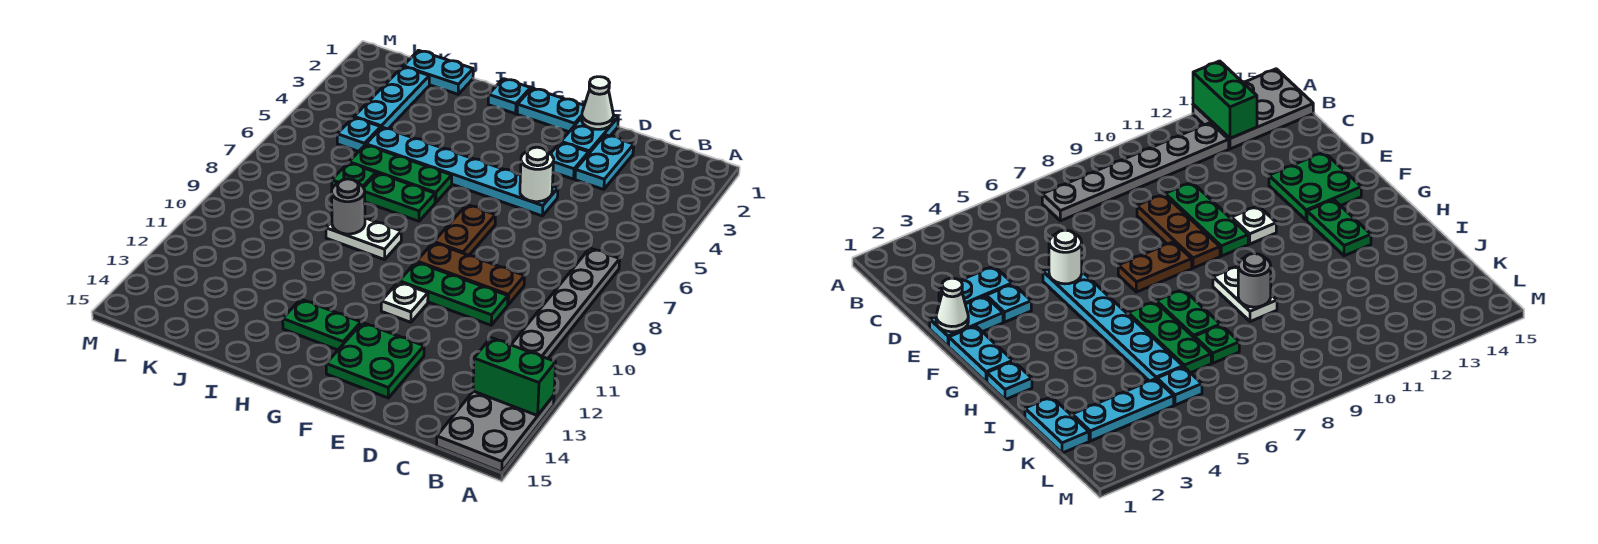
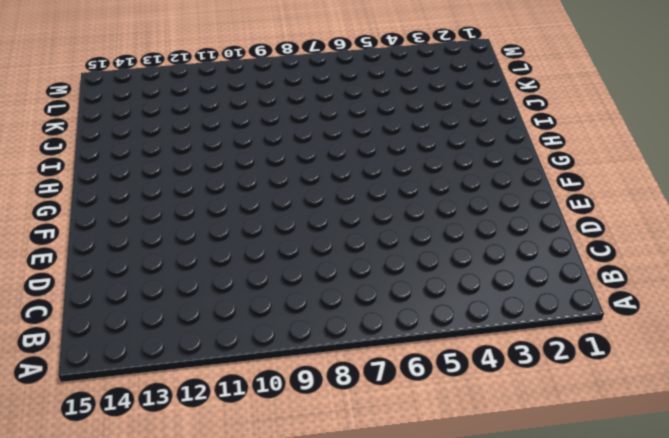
none -> grey 2x3 plate [437,391,554,472]
none -> grey 1x6 plate [511,248,620,359]
none -> cyan 1x2 plate [575,135,634,190]

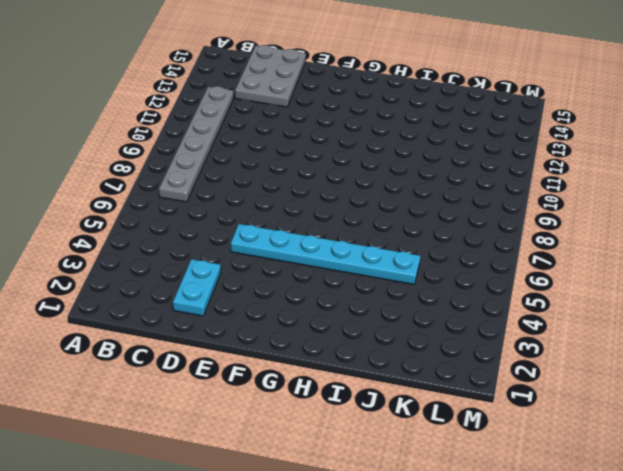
grey 2x3 plate [235,45,306,107] -> grey 2x3 plate moved to [437,391,554,472]
none -> brown 1x3 plate [417,243,524,305]
none -> green 1x3 plate [399,262,508,325]
none -> cyan 1x2 plate [561,115,618,153]

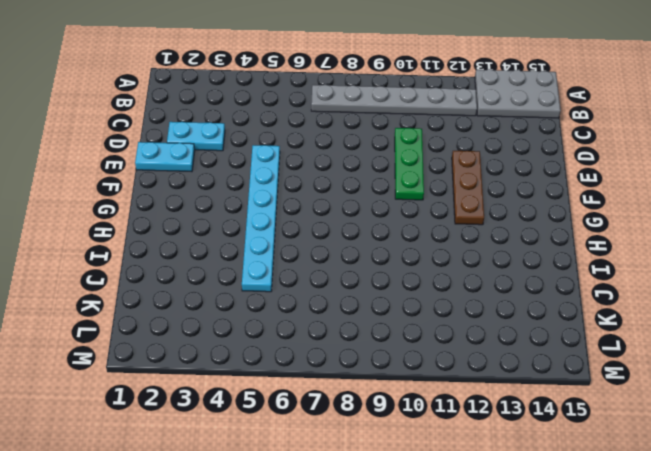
brown 1x3 plate [452,151,484,225] -> brown 1x3 plate moved to [417,243,524,305]
none -> cyan 1x1 plate [550,142,589,179]
none -> green 2x2 plate [326,323,424,398]
none -> cyan 1x2 plate [517,88,584,132]

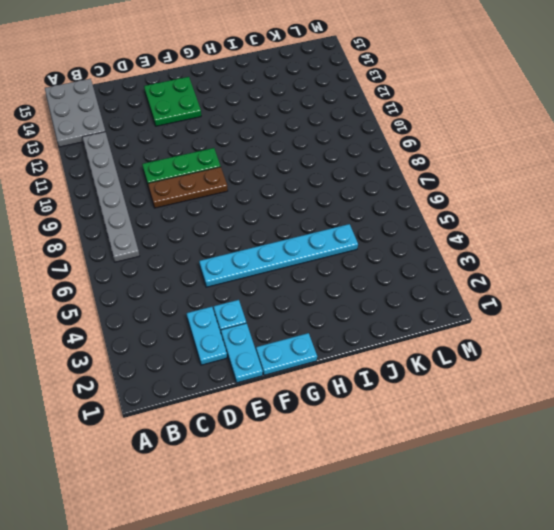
none -> brown 1x2 plate [434,205,495,255]
none -> white 1x1 plate [381,282,428,322]
none -> green 1x2 plate [283,299,361,350]

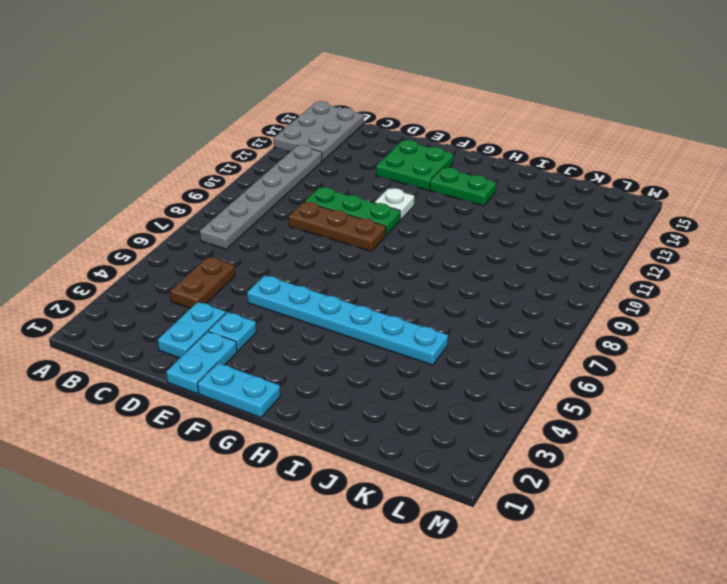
brown 1x2 plate [170,257,235,308] -> brown 1x2 plate moved to [434,205,495,255]
none -> cyan 1x1 plate [488,79,531,114]
none -> green 1x3 plate [349,145,452,203]
none -> green 1x2 plate [364,173,435,221]

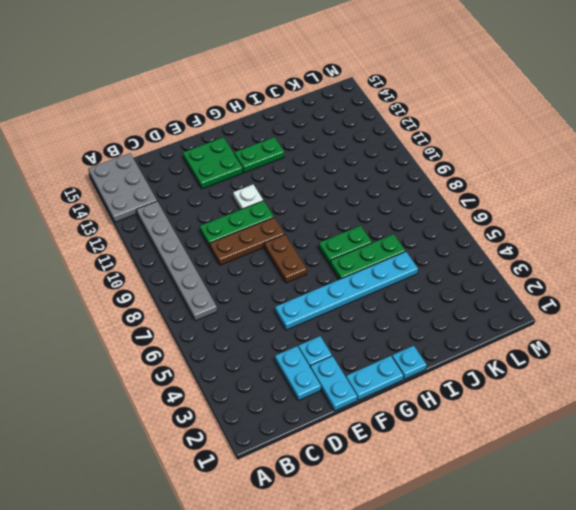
none -> white 1x2 plate [326,218,401,260]
none -> cyan 1x2 plate [403,50,473,94]
none -> green 1x1 plate [332,163,376,188]

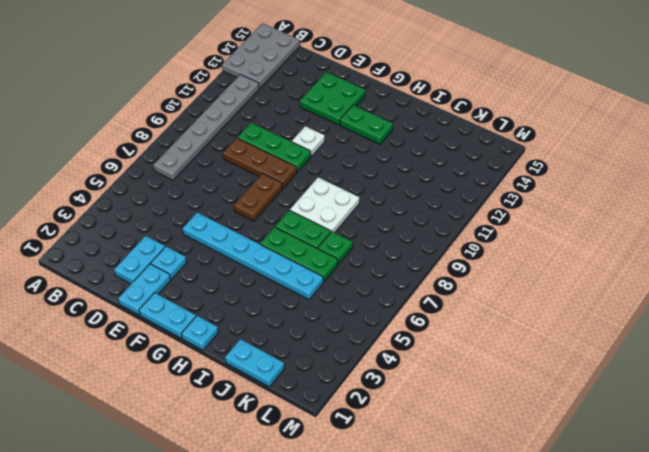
white 2x2 plate [290,177,360,233] -> white 1x2 plate [326,218,401,260]
none -> cyan 1x3 plate [354,67,429,129]
none -> cyan 1x1 plate [337,117,381,151]
none -> green 1x2 brick [473,338,556,416]

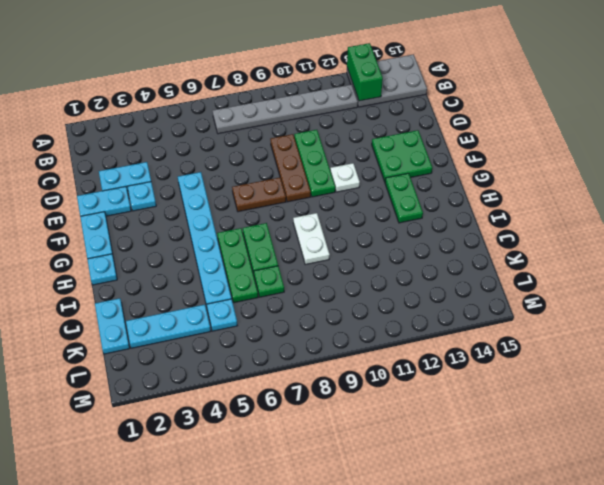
none -> white 1x1 cone [582,77,613,129]
none -> white 1x1 round brick [520,147,554,202]
none -> grey 1x1 round brick [332,179,365,234]

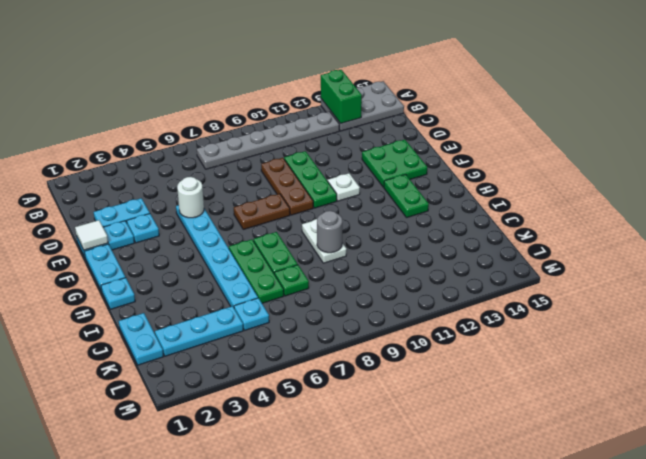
white 1x1 tile [75,220,108,250] -> white 1x1 cone [582,77,613,129]

